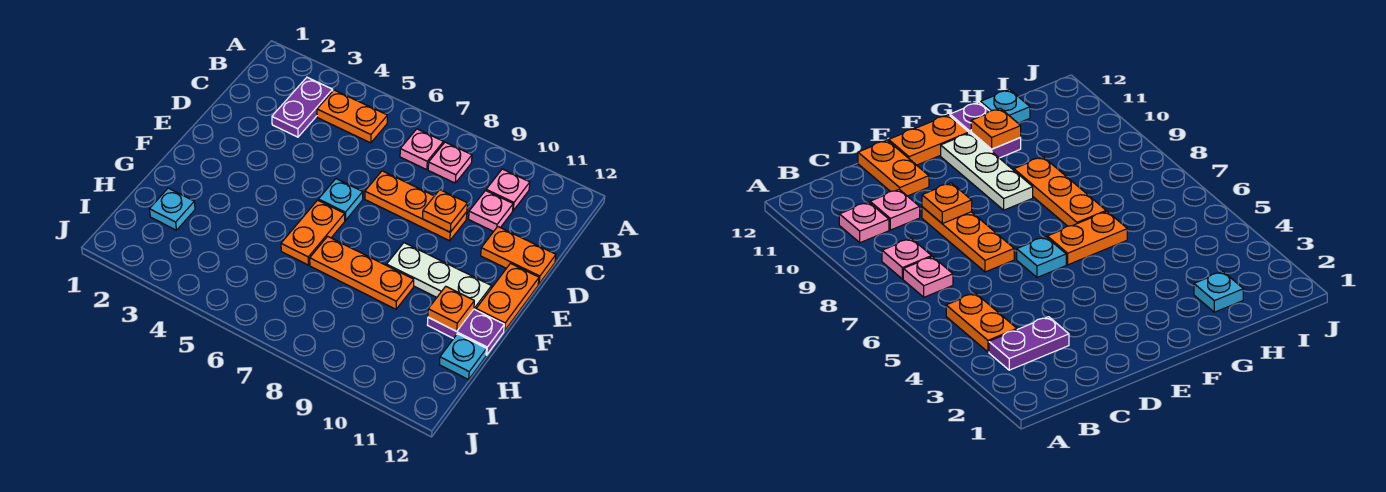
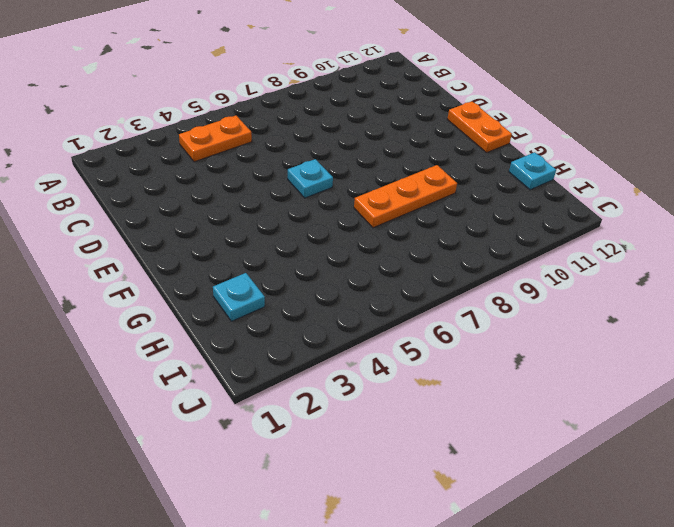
none -> purple 1x2 plate [272,77,333,137]
none -> pink 1x1 plate [400,129,444,170]
none -> pink 1x1 plate [428,142,472,183]

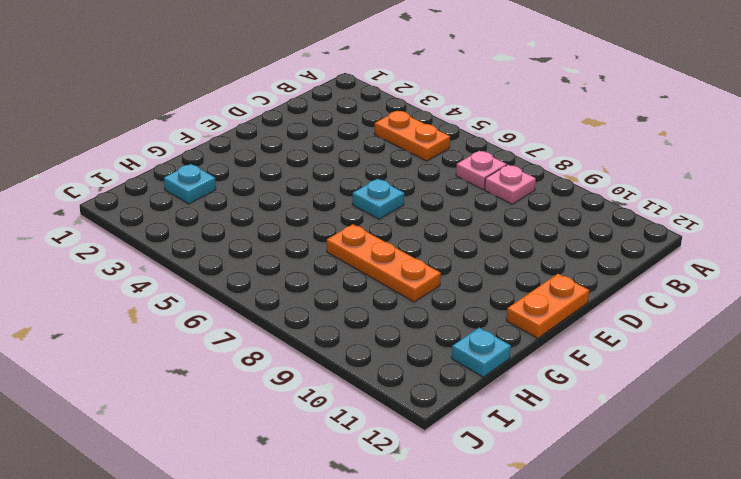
none -> purple 1x2 plate [272,77,333,137]
none -> pink 1x1 plate [486,169,530,211]
none -> pink 1x1 plate [469,191,513,232]

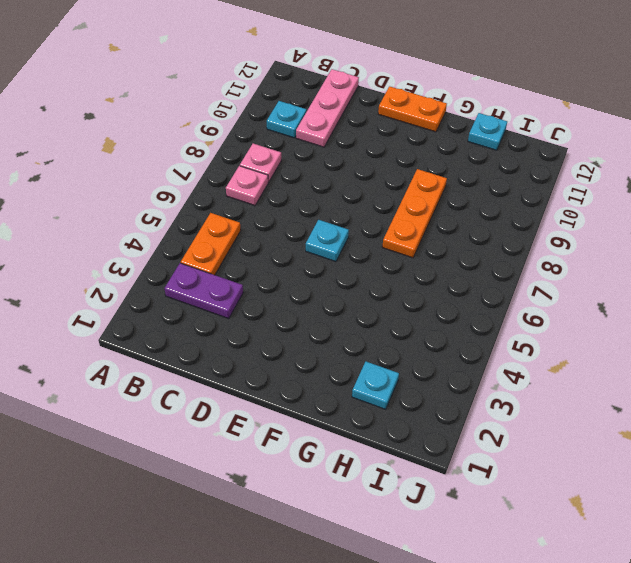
cyan 1x1 plate [267,101,306,138] -> pink 1x1 plate [486,169,530,211]
pink 1x3 plate [296,69,359,147] -> pink 1x1 plate [469,191,513,232]
none -> orange 1x3 plate [365,171,467,241]
none -> orange 1x2 plate [481,227,556,284]
none -> orange 1x2 plate [281,200,345,265]

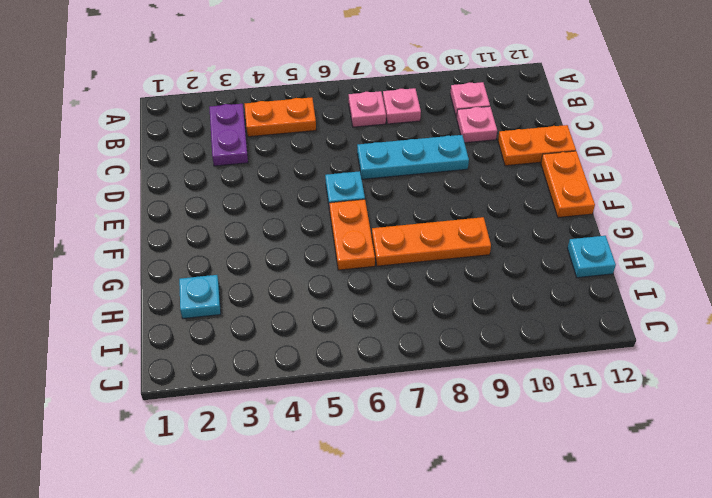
cyan 1x3 plate [357,135,469,179] -> orange 1x3 plate [365,171,467,241]
none -> white 1x3 plate [387,243,491,310]
none -> purple 1x2 plate [427,309,504,355]
none -> orange 1x1 plate [423,190,467,232]

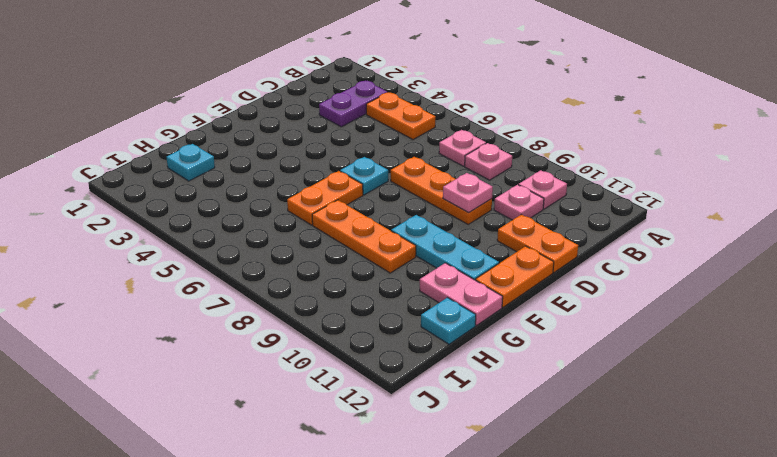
pink 1x1 plate [443,173,493,213] -> orange 1x1 plate [423,190,467,232]
cyan 1x3 plate [391,215,499,280] -> white 1x3 plate [387,243,491,310]
pink 1x2 plate [420,263,503,326] -> purple 1x2 plate [427,309,504,355]
none -> orange 1x1 plate [428,286,474,331]

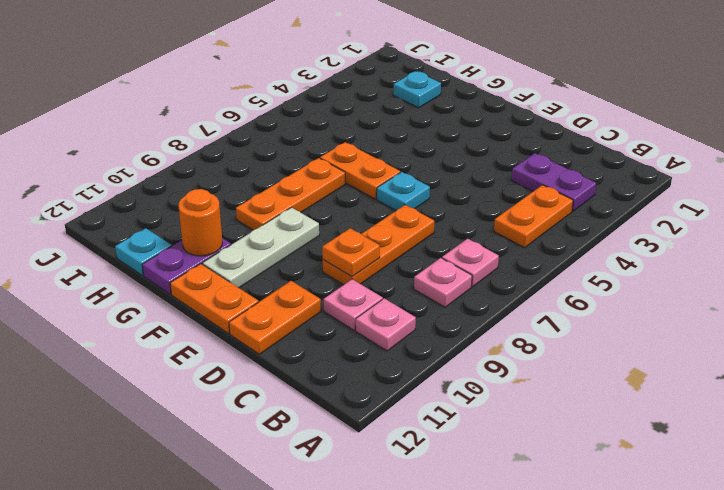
orange 1x1 round brick [179,189,222,256] -> orange 1x1 plate [428,286,474,331]

